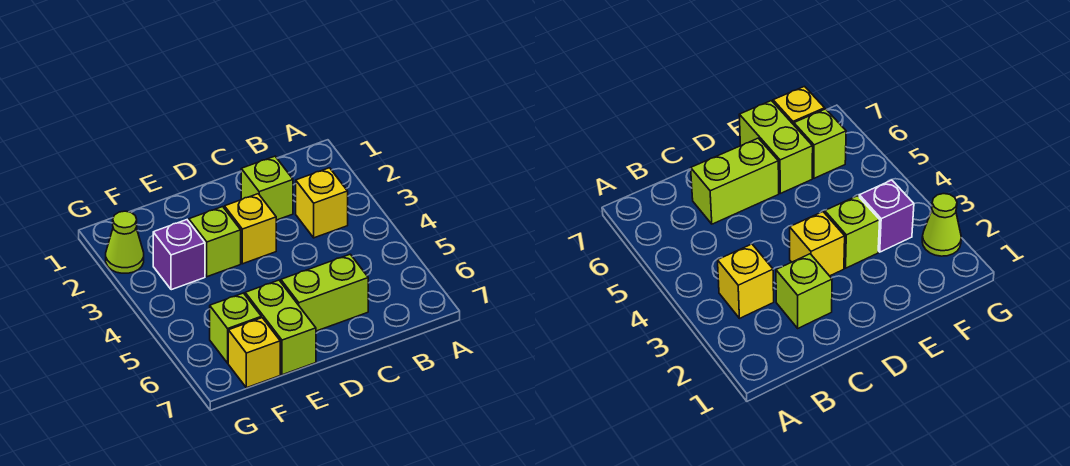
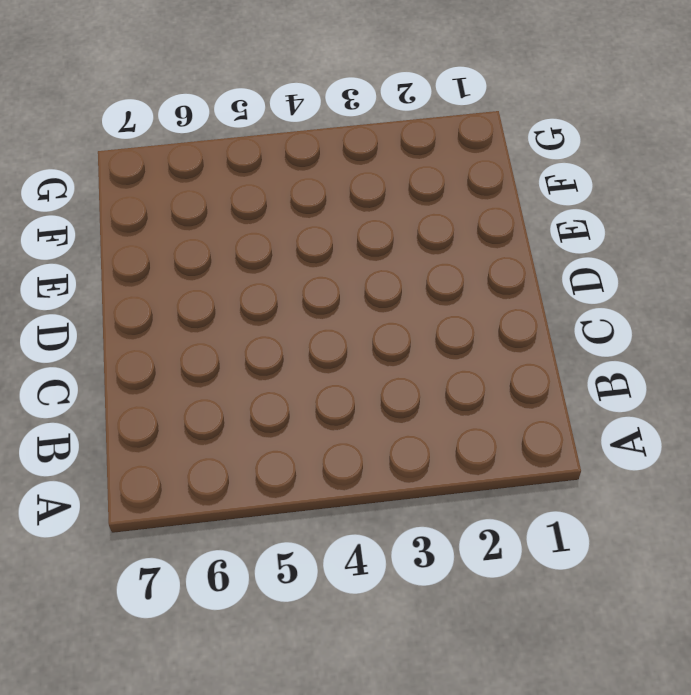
none -> yellow 1x1 brick [296,168,348,238]
none -> lime 1x1 brick [241,156,293,220]

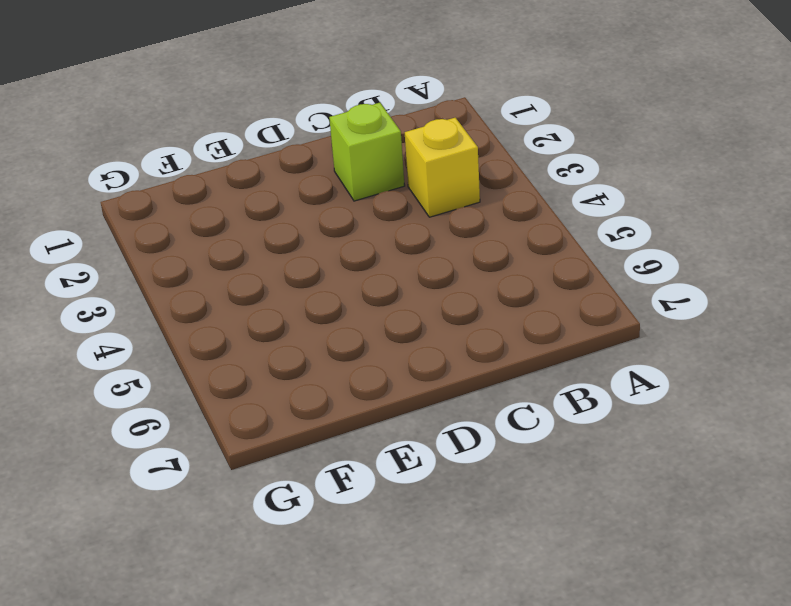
none -> lime 1x2 brick [281,254,368,331]
none -> yellow 1x1 brick [224,194,276,264]

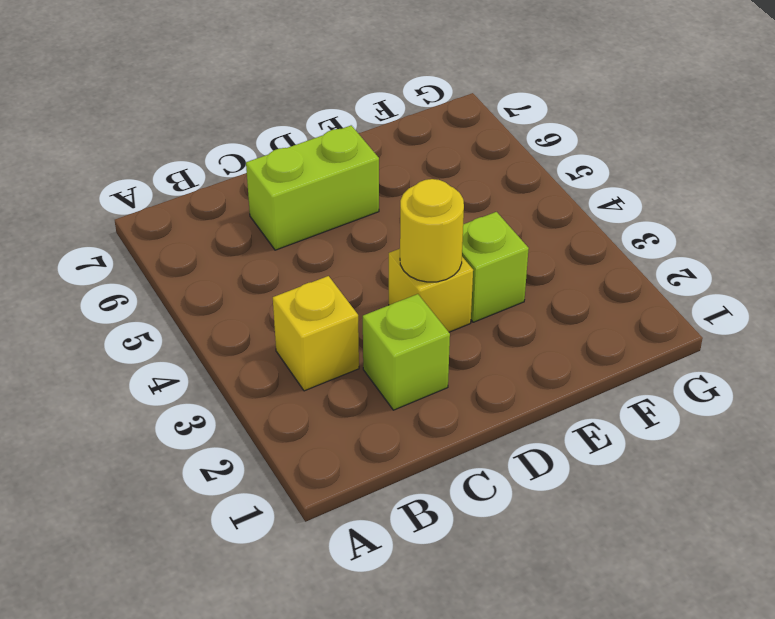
yellow 1x1 round brick [400,179,464,282] -> none
none -> lime 1x2 brick [245,280,316,375]
none -> purple 1x1 brick [153,220,205,290]

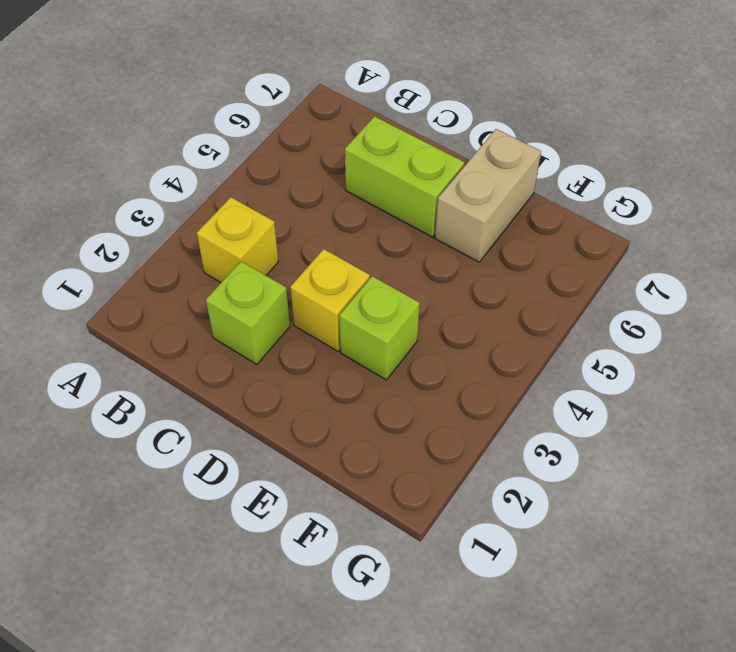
tan 1x2 brick [435,129,541,262] -> lime 1x2 brick [245,280,316,375]
none -> purple 1x1 brick [153,220,205,290]
none -> lime 1x1 brick [210,293,261,363]

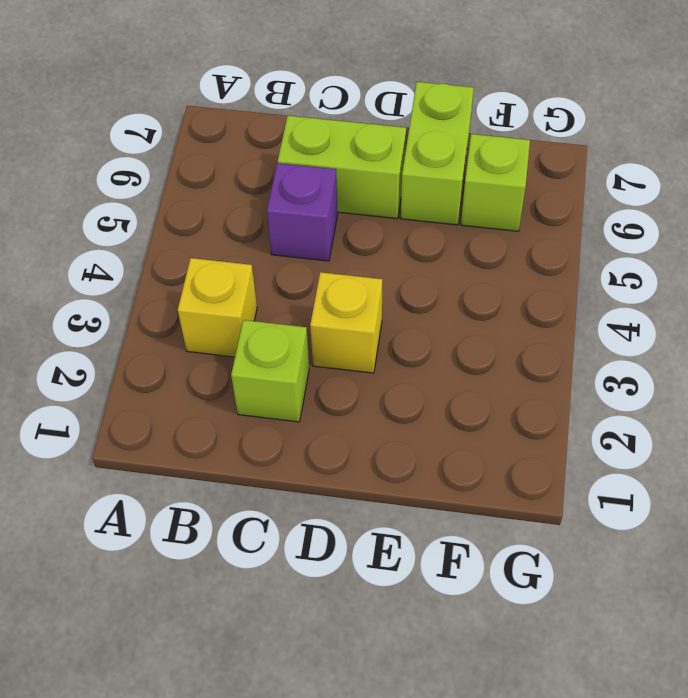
purple 1x1 brick [267,163,338,261] -> purple 1x1 brick moved to [153,220,205,290]
none -> lime 1x1 brick [189,207,241,277]
none -> yellow 1x1 brick [228,318,280,388]

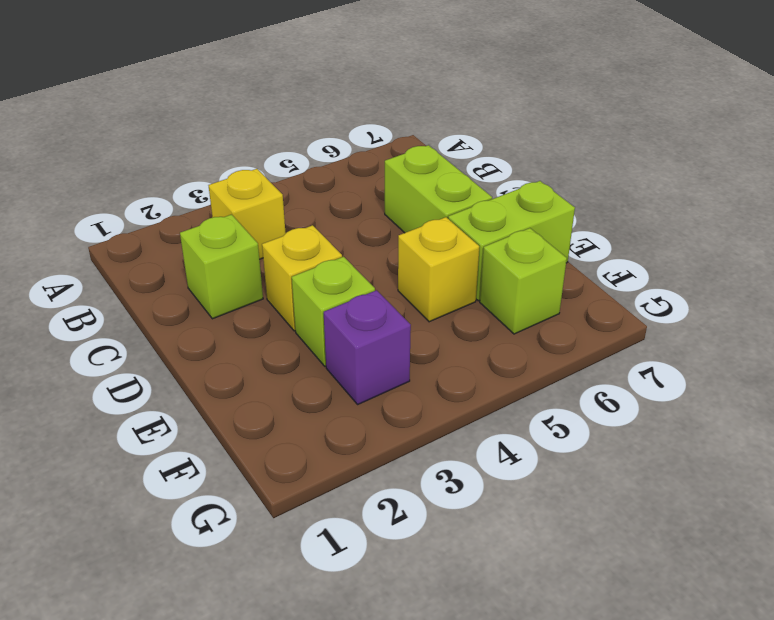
yellow 1x1 brick [398,217,479,322] -> yellow 1x1 brick moved to [228,318,280,388]
none -> lime 1x1 cone [106,211,144,273]

